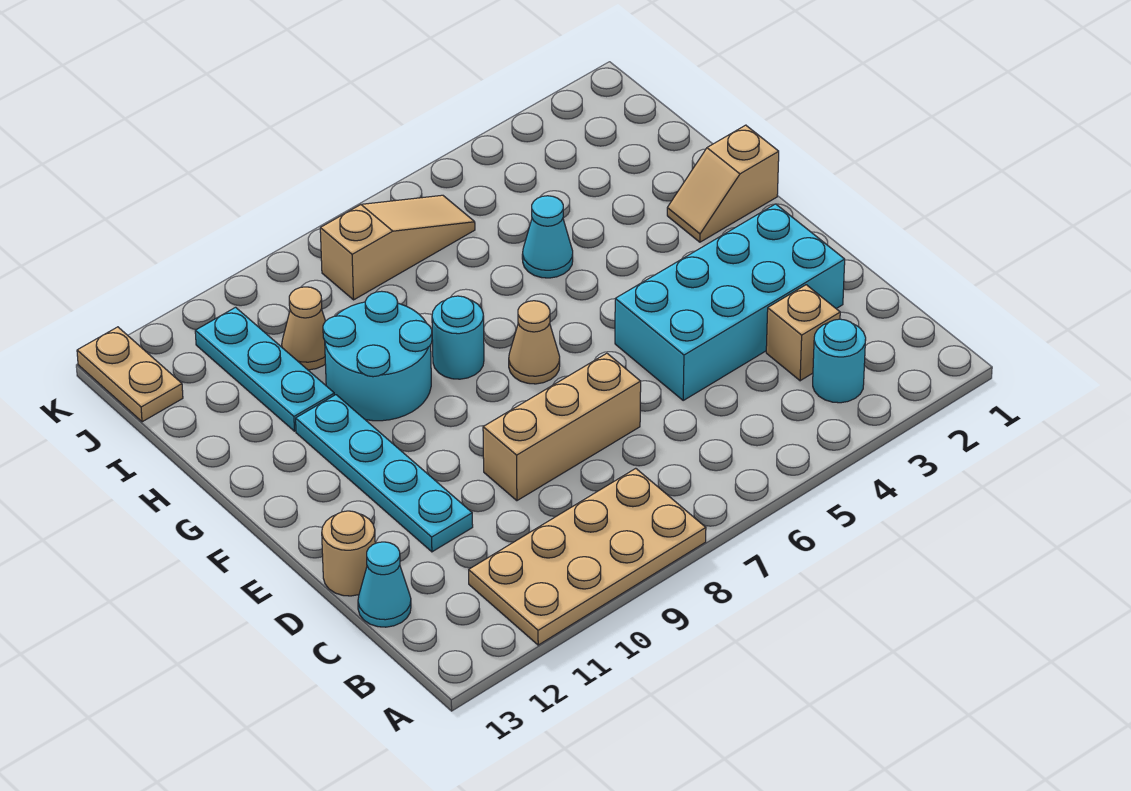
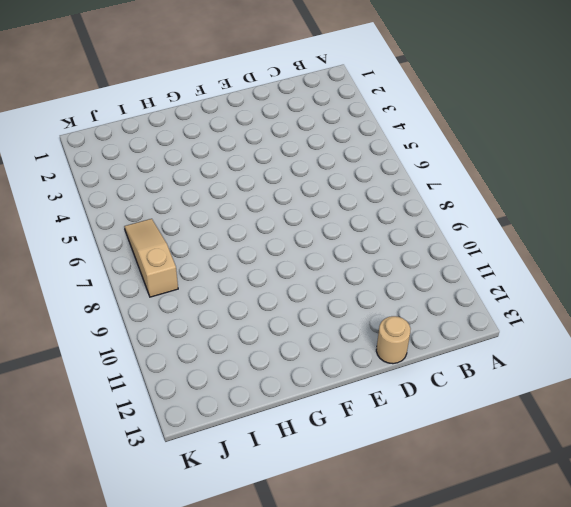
none -> tan 2x4 plate [469,468,706,645]
none -> cyan 1x1 round brick [813,319,866,403]
none -> tan 1x1 brick [766,285,840,381]

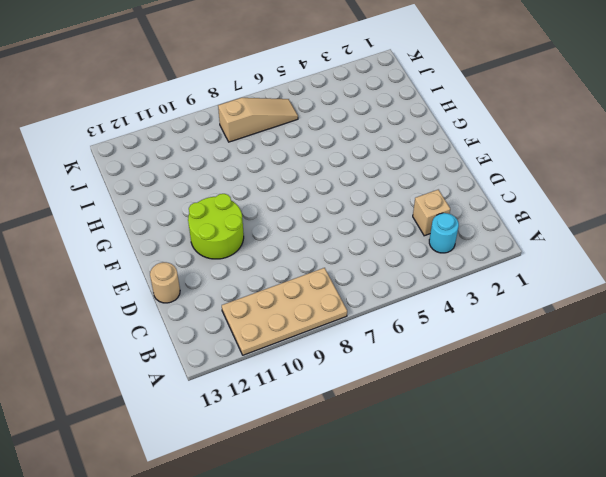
lime 2x2 round brick [188,194,244,259] -> cyan 1x4 plate [296,395,473,552]
none -> cyan 1x1 cone [358,542,411,627]
none -> cyan 2x4 brick [615,204,845,400]
none -> tan 1x3 brick [483,353,641,501]

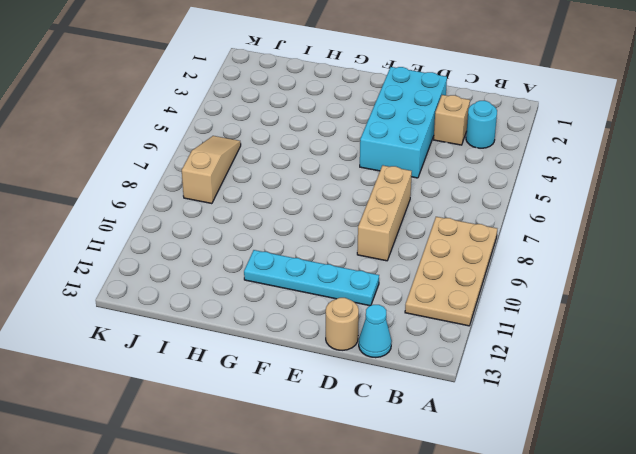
none -> tan 1x1 cone [509,301,560,384]
none -> tan 1x2 slope [667,125,779,242]
none -> cyan 1x1 round brick [432,296,484,379]

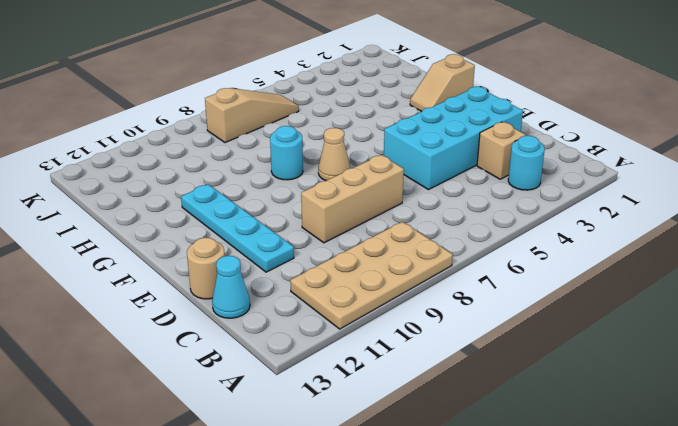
none -> cyan 2x2 round brick [323,291,432,421]
none -> cyan 1x1 cone [522,196,573,278]
none -> cyan 1x3 plate [195,307,334,431]

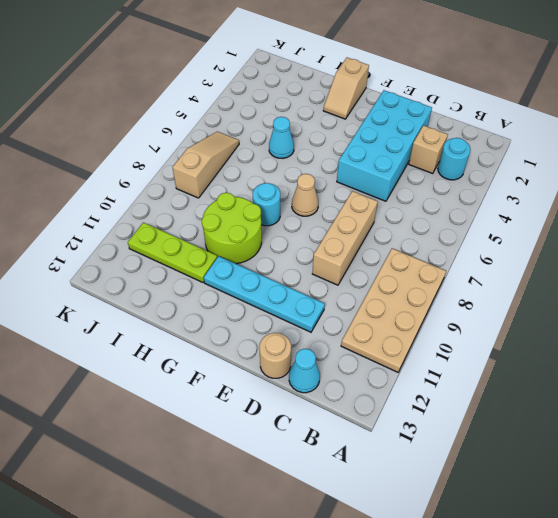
lime 2x2 round brick [202,193,262,264] -> cyan 2x2 round brick [323,291,432,421]
lime 1x3 plate [128,222,217,282] -> cyan 1x3 plate [195,307,334,431]
none -> tan 1x1 cone [282,287,325,370]
none -> tan 1x2 plate [77,327,183,422]

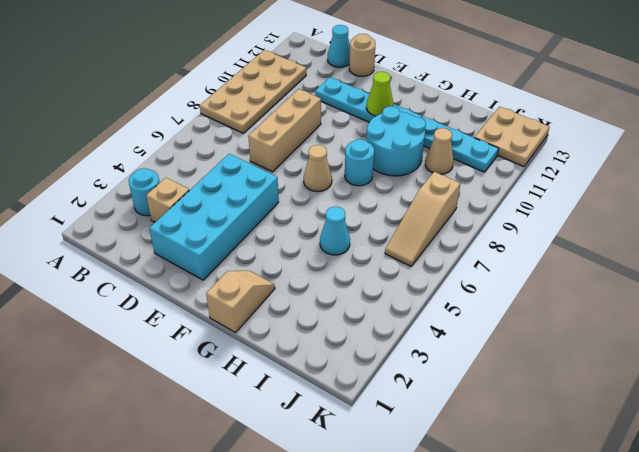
lime 1x1 cone [367,72,393,116] -> none
tan 2x2 plate [474,107,550,166] -> tan 1x2 plate [77,327,183,422]

